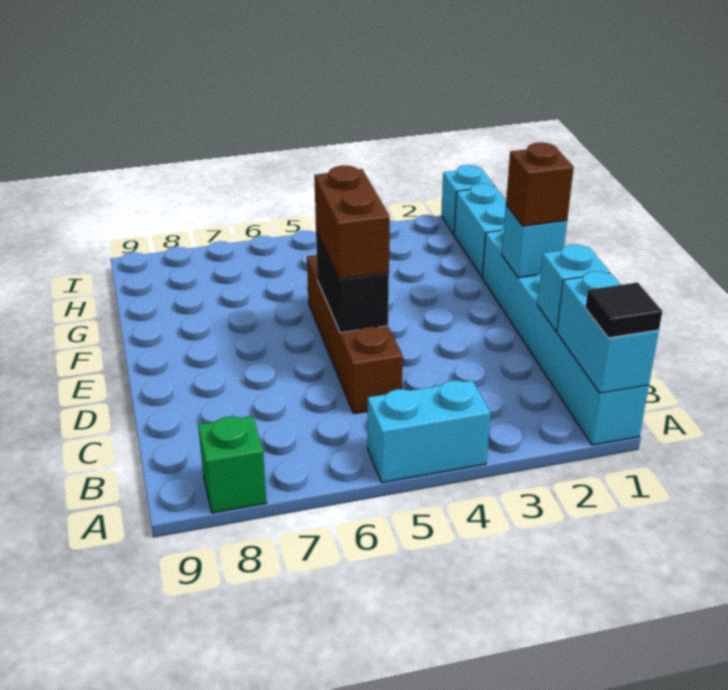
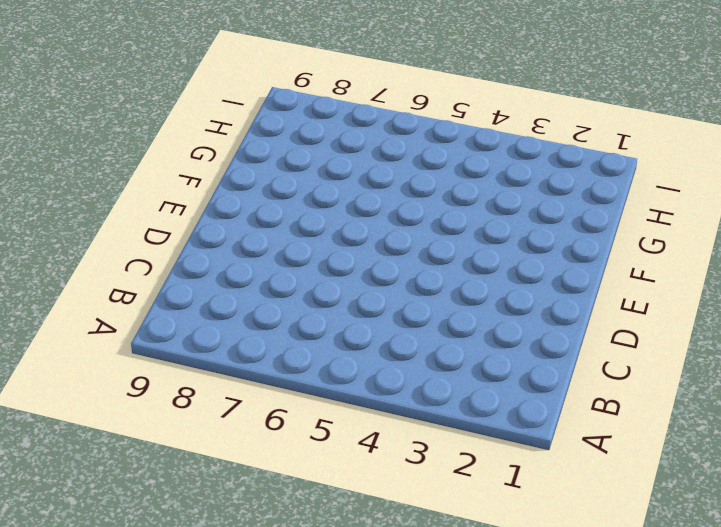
none -> cyan 1x6 brick [482,227,649,445]
none -> cyan 1x2 brick [367,380,491,483]
none -> green 1x1 brick [198,416,267,513]

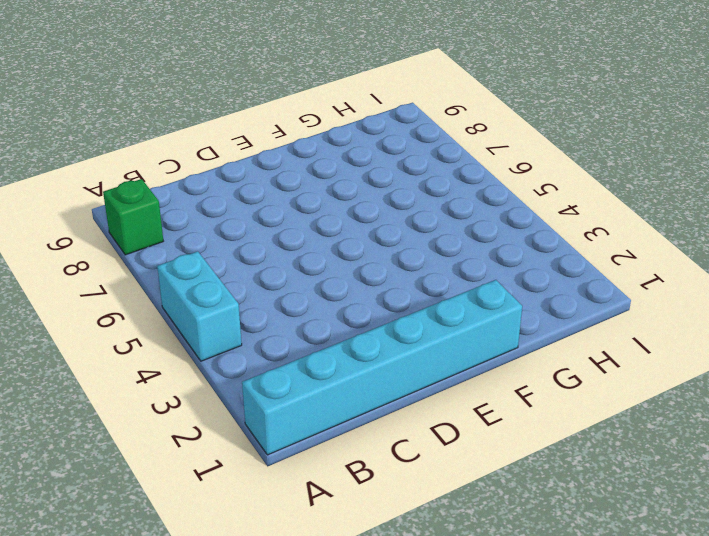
none -> brown 1x4 brick [307,255,403,414]
none -> cyan 1x2 brick [454,184,506,277]
none -> cyan 1x1 brick [441,165,494,234]

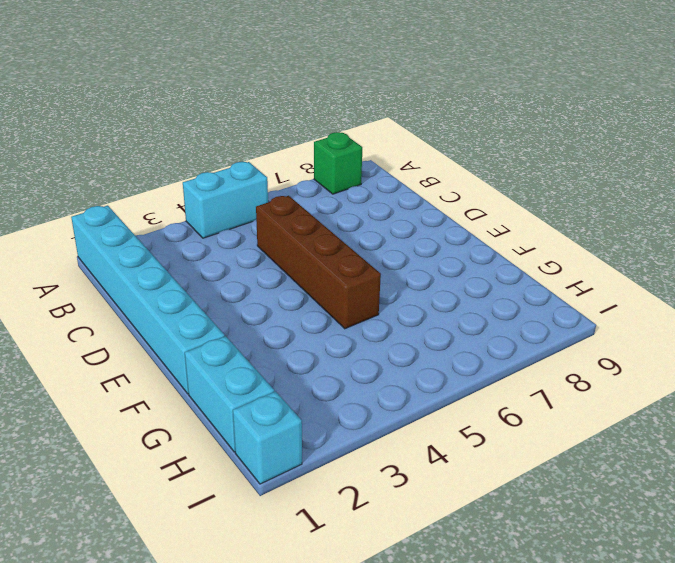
none -> cyan 1x2 brick [557,271,659,393]
none -> cyan 1x1 brick [537,245,610,331]
none -> black 1x2 brick [316,230,389,333]

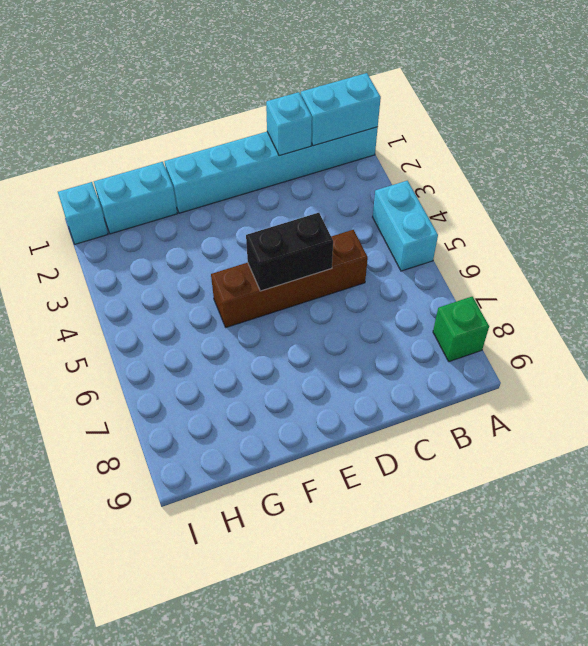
none -> cyan 1x1 brick [502,205,567,278]
none -> black 1x1 tile [586,282,662,338]
none -> brown 1x2 brick [314,166,390,279]

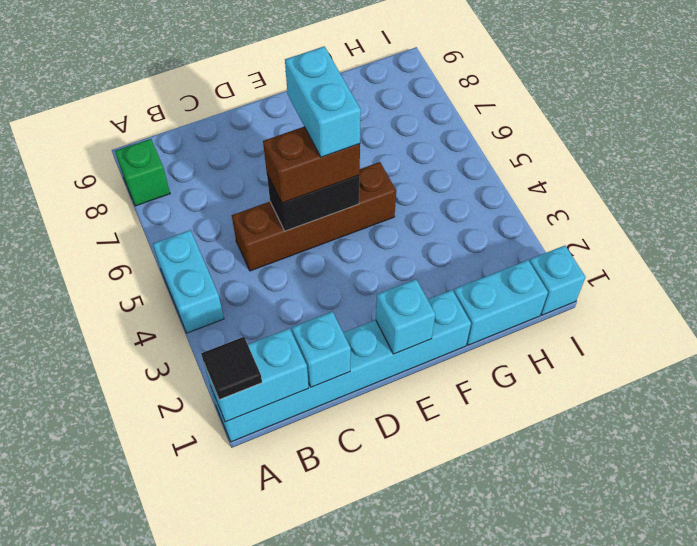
cyan 1x2 brick [285,46,361,157] -> none
none -> brown 1x1 brick [506,143,574,226]

